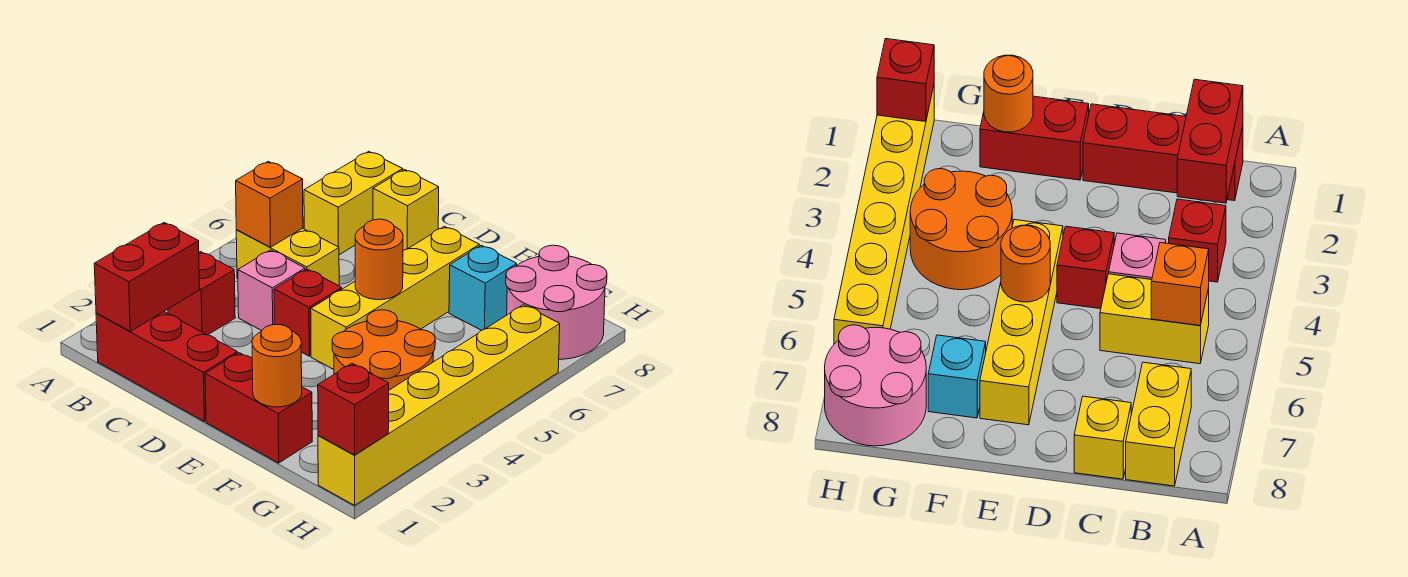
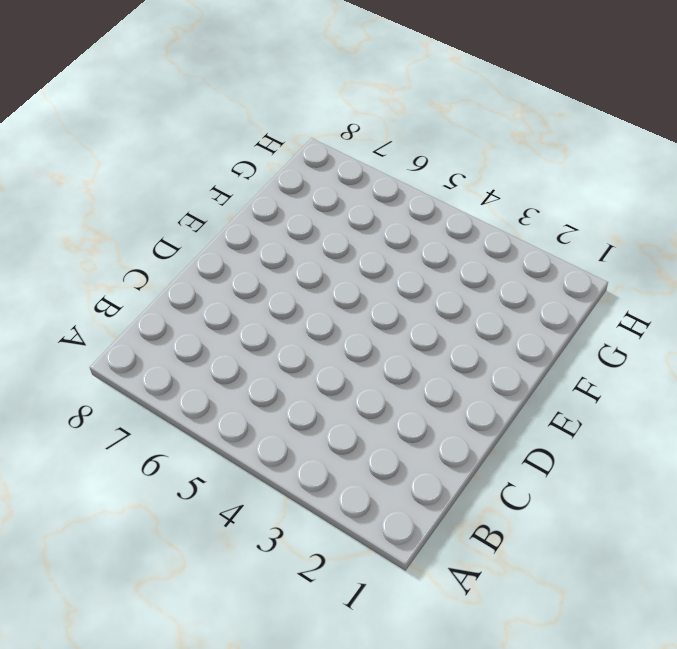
none -> red 1x3 brick [96,312,237,422]
none -> red 1x1 brick [168,252,235,335]
none -> yellow 1x2 brick [236,228,339,286]

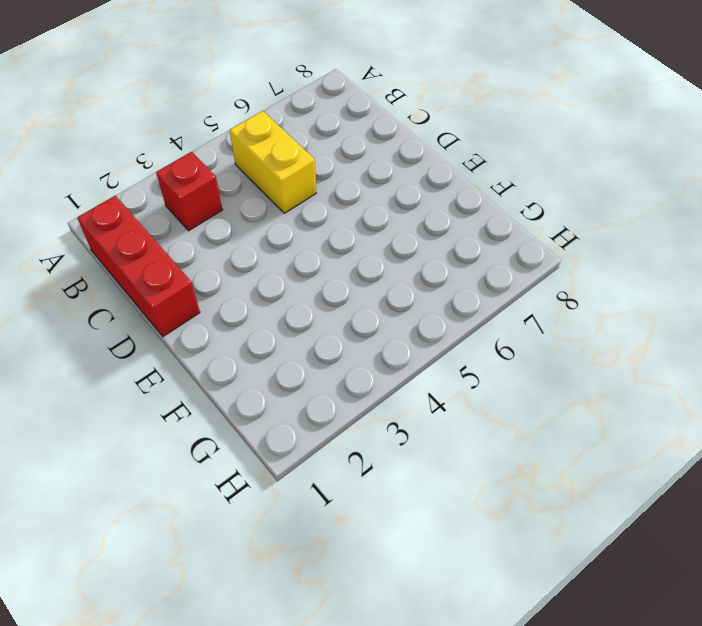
none -> yellow 1x2 brick [304,151,403,255]
none -> pink 1x1 brick [238,250,305,331]
none -> yellow 1x1 brick [373,170,439,250]

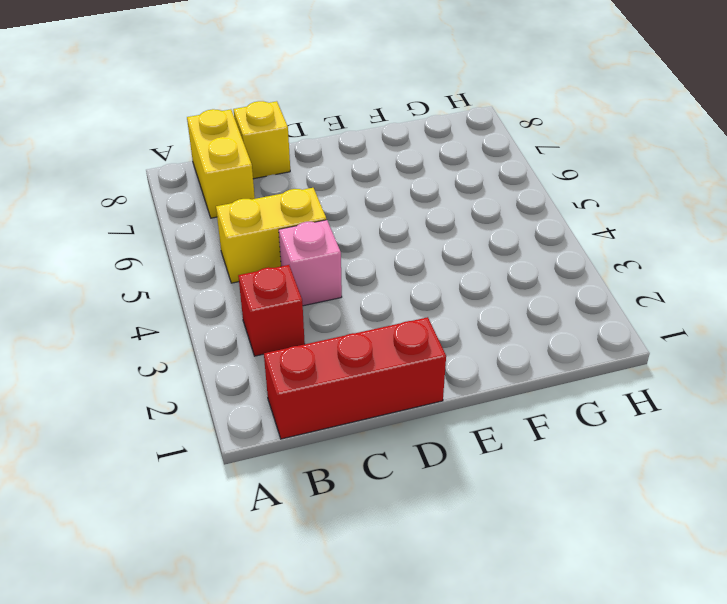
none -> red 1x1 brick [274,269,342,356]
none -> red 1x2 brick [205,353,312,463]
none -> yellow 1x4 brick [311,226,479,369]

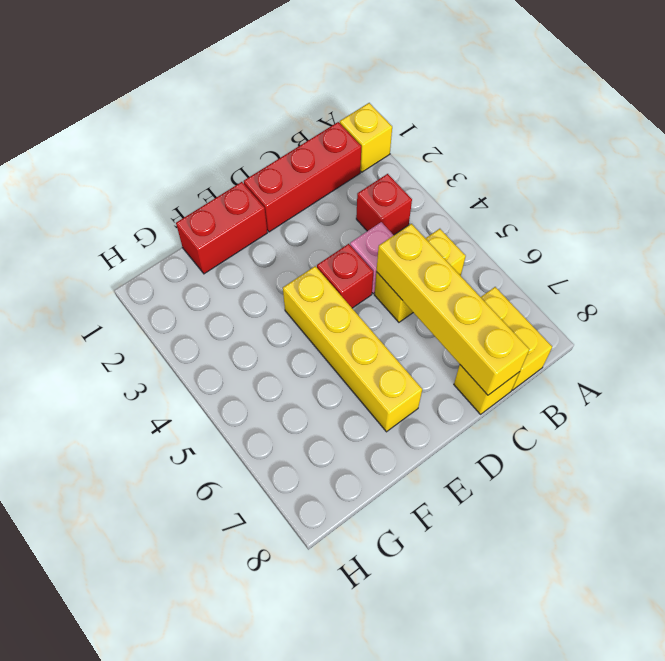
yellow 1x1 brick [340,103,392,172] -> none
yellow 1x4 brick [377,224,529,395] -> none
none -> orange 2x2 round brick [332,310,435,390]
none -> cyan 1x1 brick [449,245,517,330]
none -> pink 2x2 round brick [506,245,607,359]

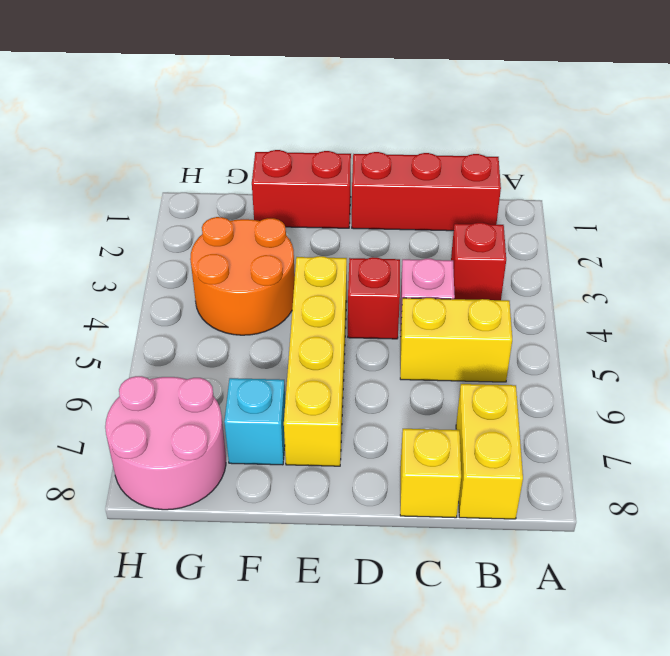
none -> yellow 1x6 brick [318,305,560,505]
none -> red 1x2 brick [94,223,200,331]
none -> orange 1x1 brick [236,161,303,247]

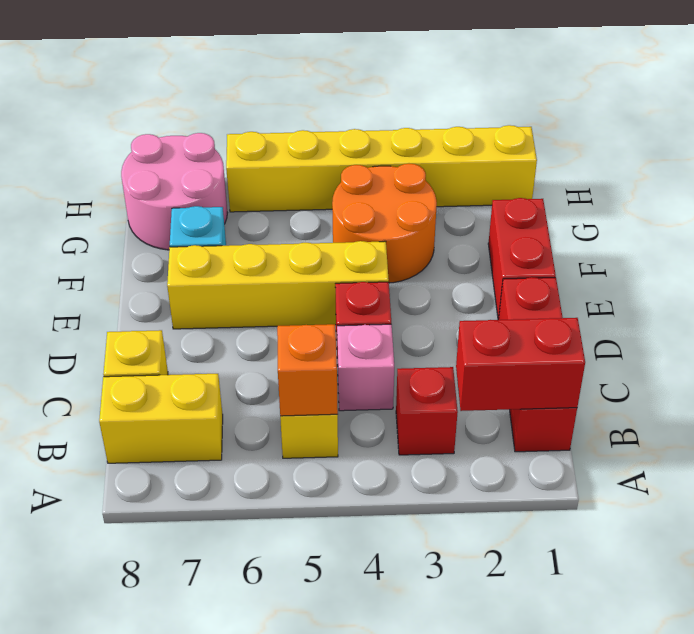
none -> orange 1x1 round brick [355,219,403,300]
none -> orange 1x1 round brick [252,324,302,407]
none -> red 1x1 brick [318,363,389,455]

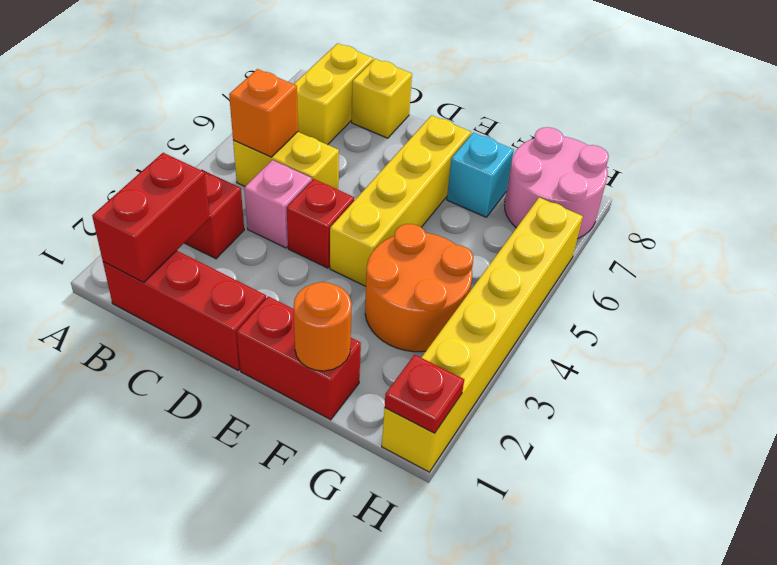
red 1x1 plate [385,355,464,433] -> red 1x1 brick [318,363,389,455]
none -> orange 1x1 round brick [355,219,403,300]

